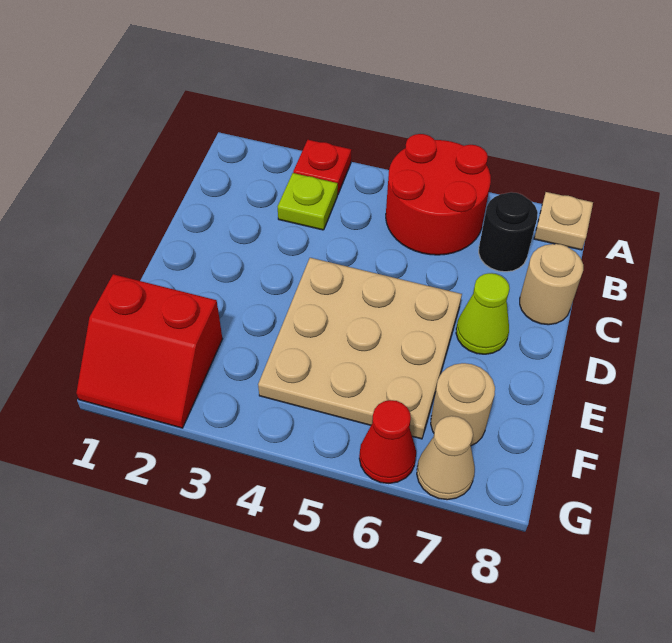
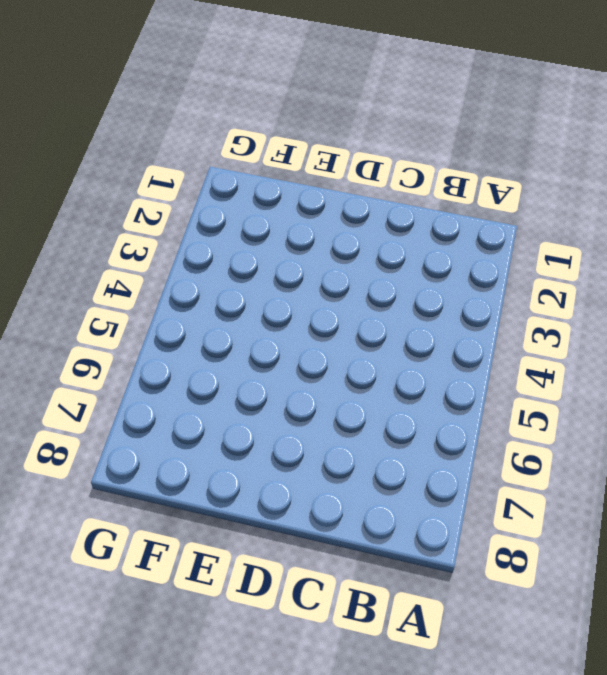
none -> red 1x1 plate [293,140,351,194]
none -> red 2x2 round brick [386,134,491,255]
none -> tan 1x1 plate [534,192,593,250]

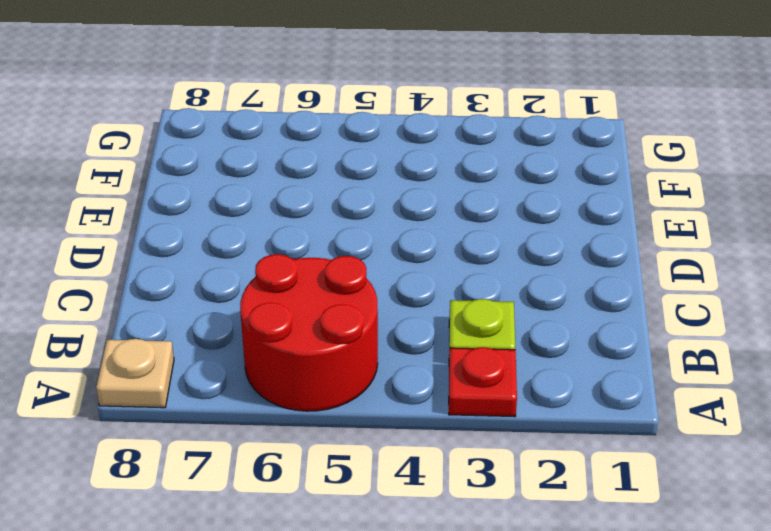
none -> black 1x1 round brick [479,192,538,272]
none -> tan 1x1 round brick [520,244,583,325]
none -> tan 3x3 plate [258,258,462,439]

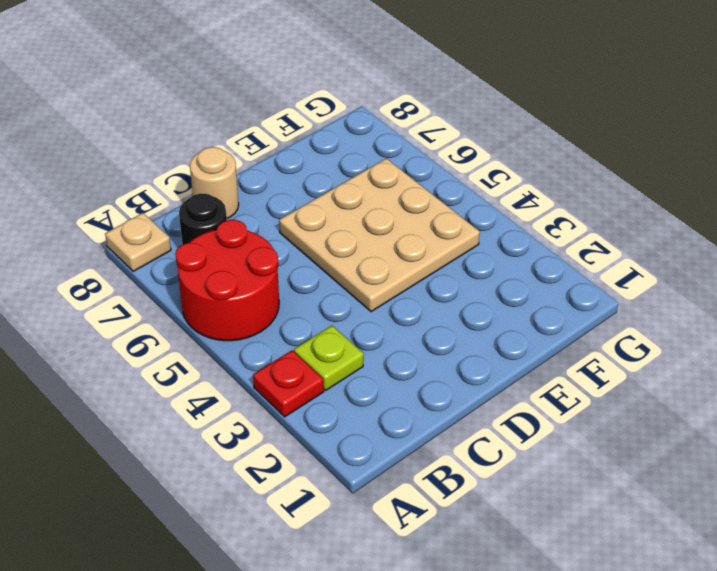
none -> lime 1x1 cone [456,273,510,354]
none -> red 2x2 slope [76,274,222,428]
none -> tan 1x1 round brick [431,363,495,446]

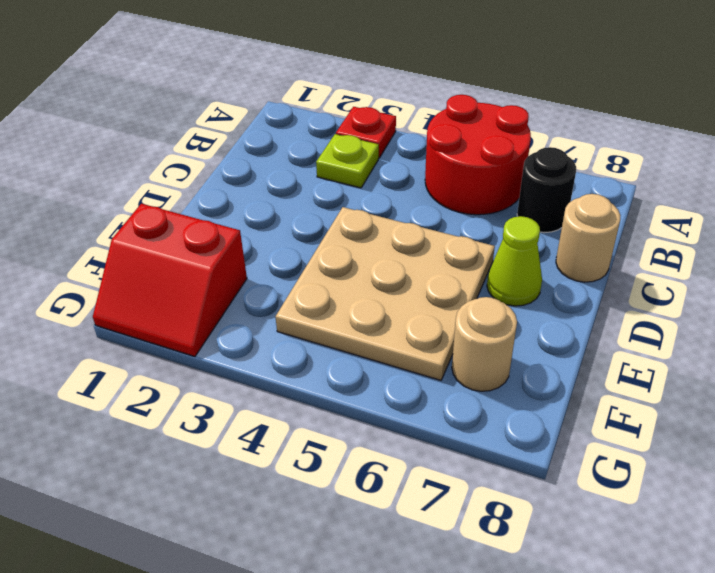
none -> tan 1x1 plate [534,192,593,250]
none -> red 1x1 cone [359,400,416,484]
none -> tan 1x1 cone [417,416,475,500]

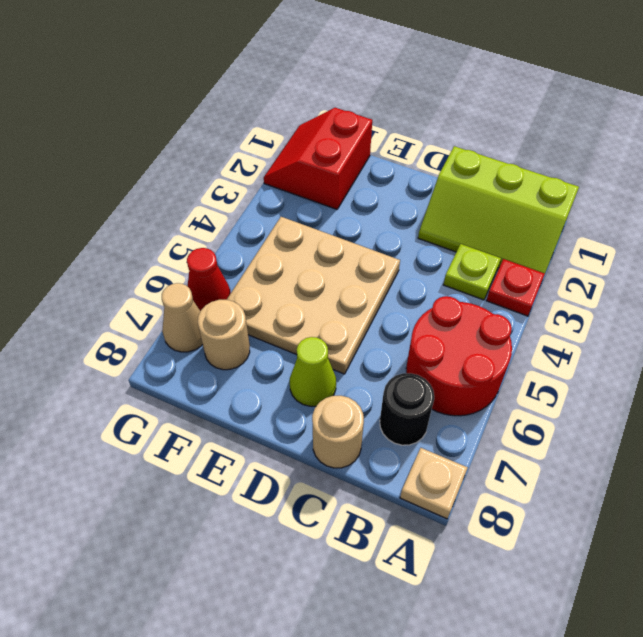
lime 2x3 slope [418,146,579,273] -> none

